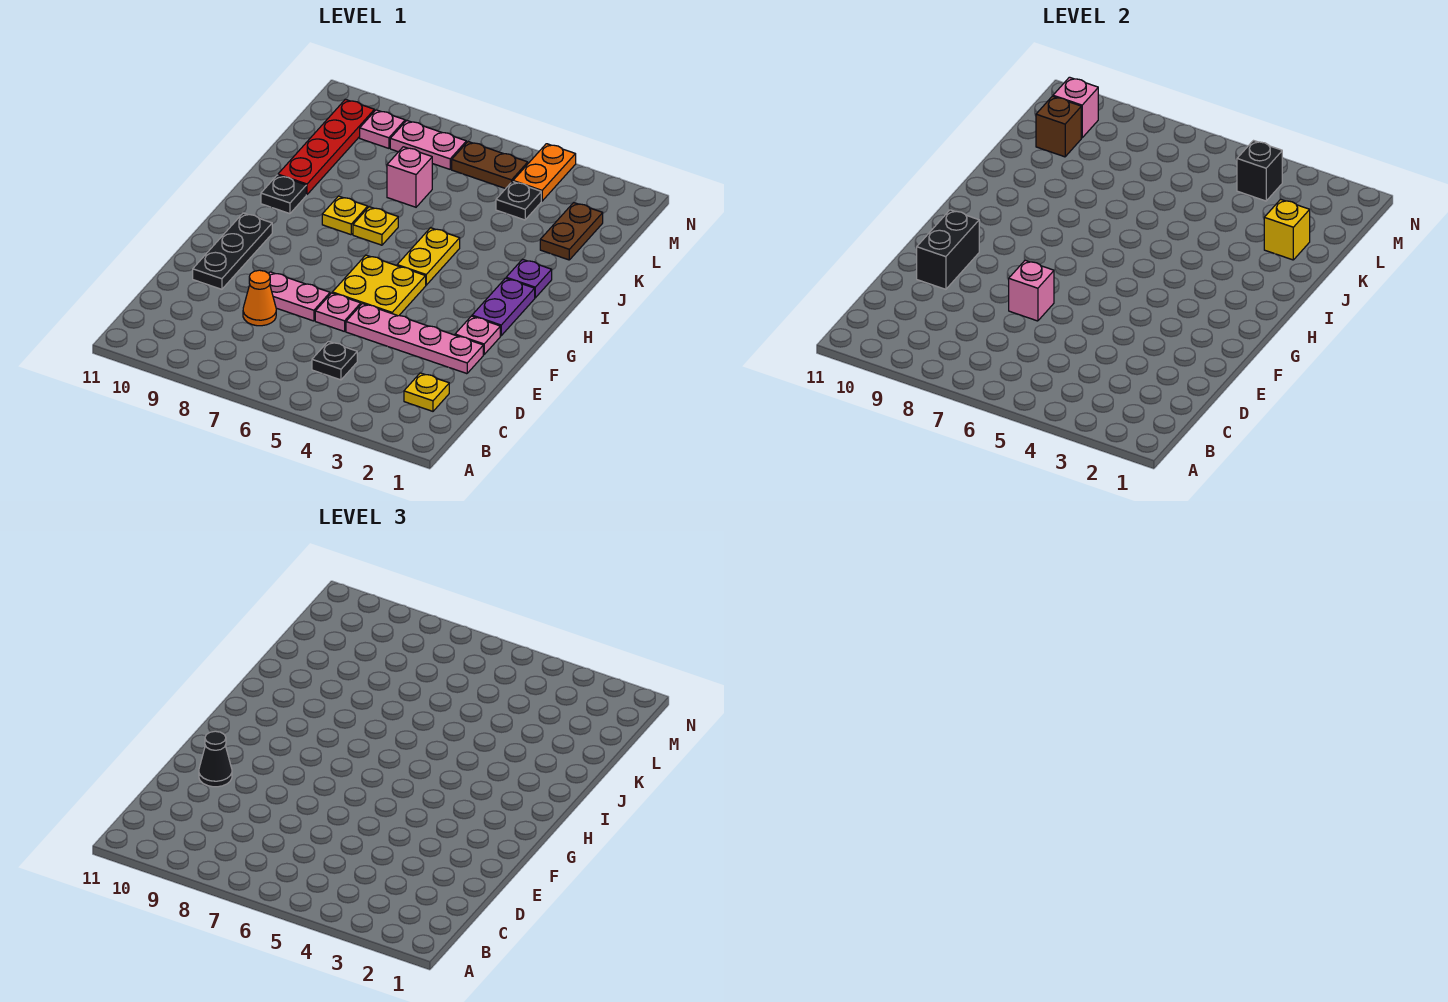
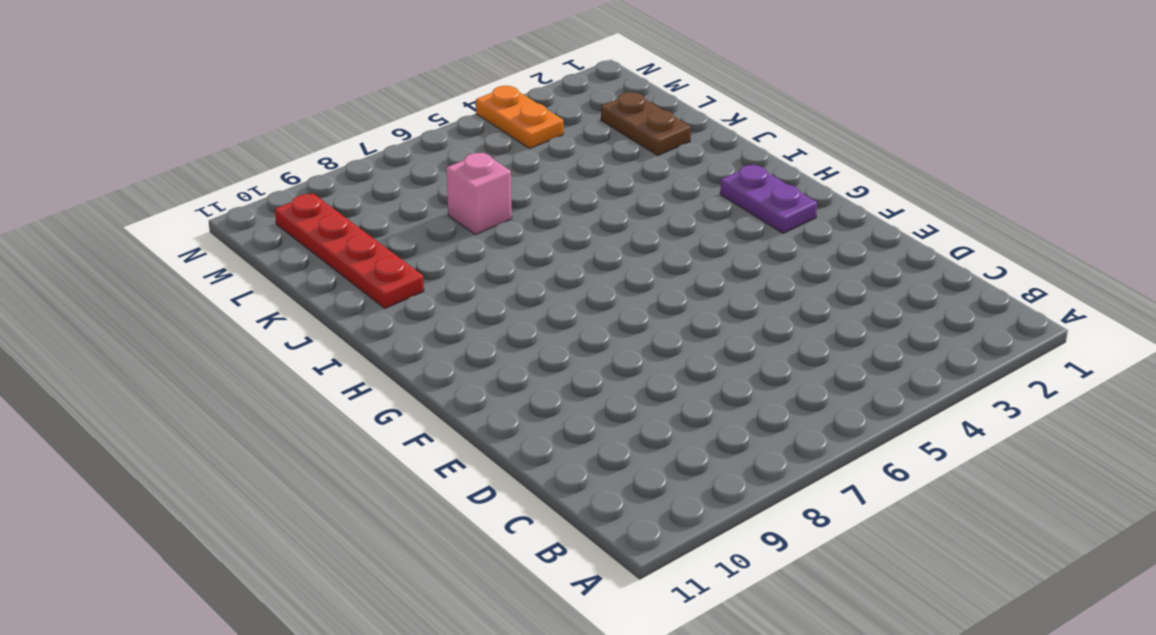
none -> yellow 1x1 plate [404,373,449,411]
none -> black 1x1 plate [312,341,357,380]
none -> orange 1x1 cone [243,270,276,326]
none -> pink 1x4 plate [346,304,483,374]

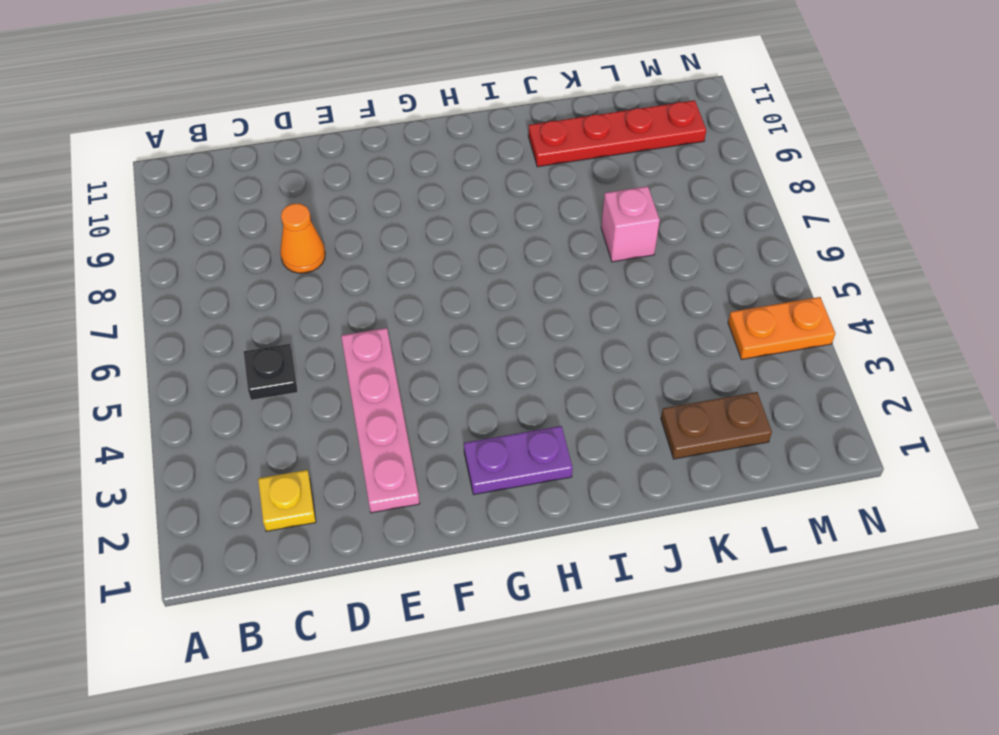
none -> pink 1x1 plate [315,293,361,332]
none -> pink 1x2 plate [269,272,330,321]
none -> black 1x3 plate [193,213,272,289]
none -> pink 1x1 plate [455,316,500,355]

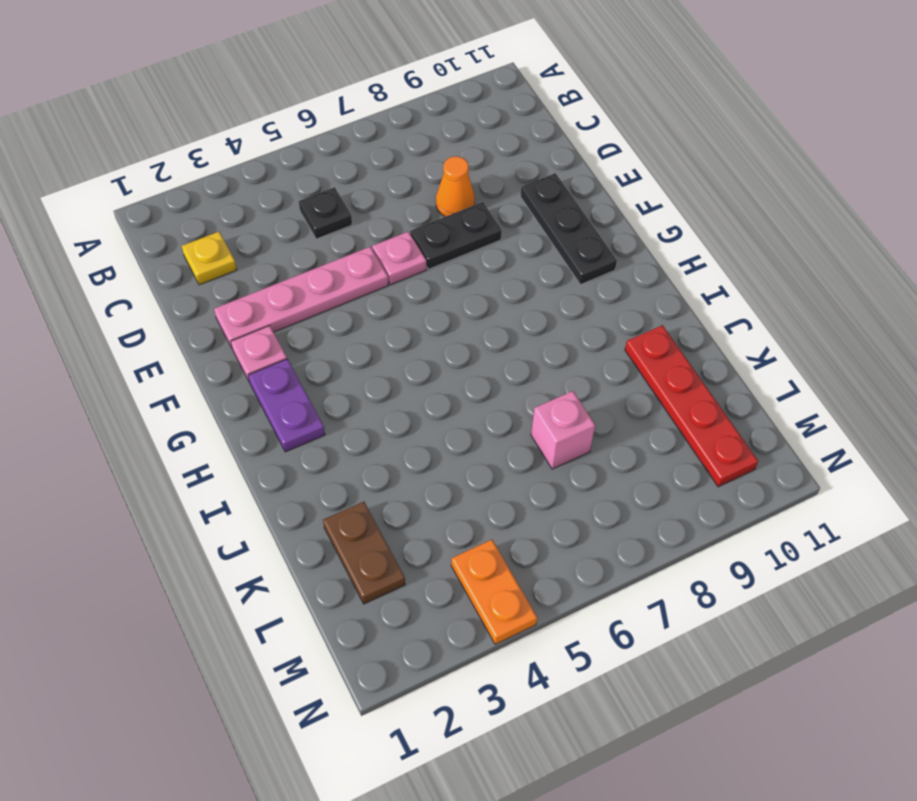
black 1x2 plate [410,202,502,269] -> pink 1x2 plate [269,272,330,321]
none -> yellow 2x2 plate [332,255,426,316]
none -> yellow 1x2 plate [397,228,460,285]
none -> purple 1x1 plate [506,259,552,298]
none -> yellow 1x1 plate [353,207,398,245]

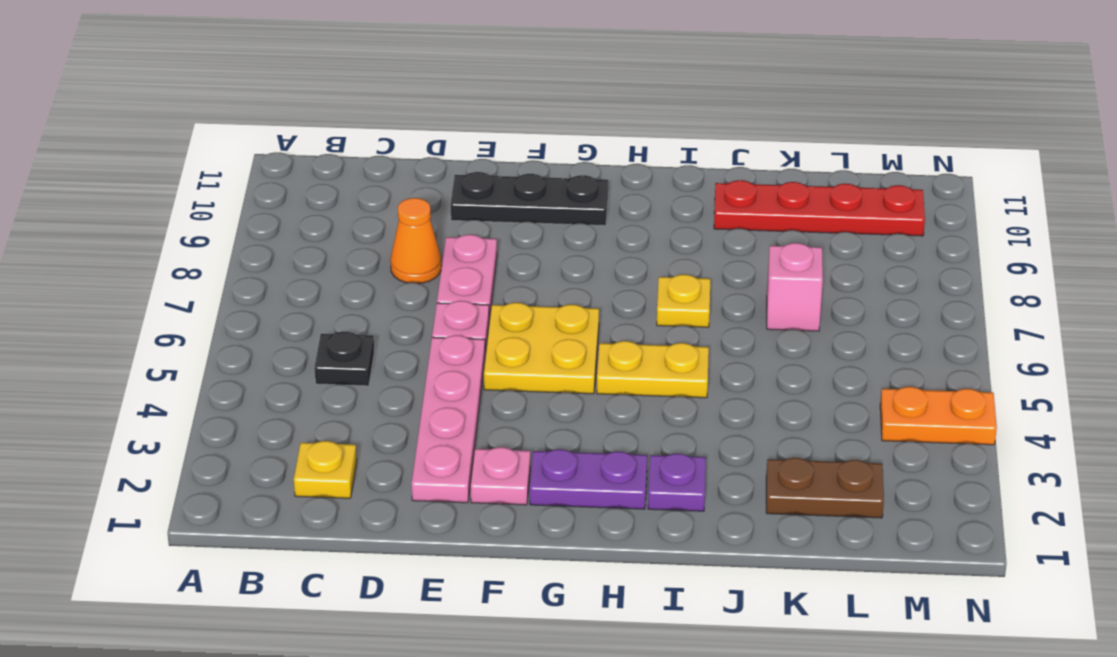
none -> yellow 1x1 plate [322,196,368,235]
none -> black 1x1 plate [261,175,306,214]
none -> black 1x1 plate [496,181,541,220]
none -> brown 1x2 plate [452,142,528,189]

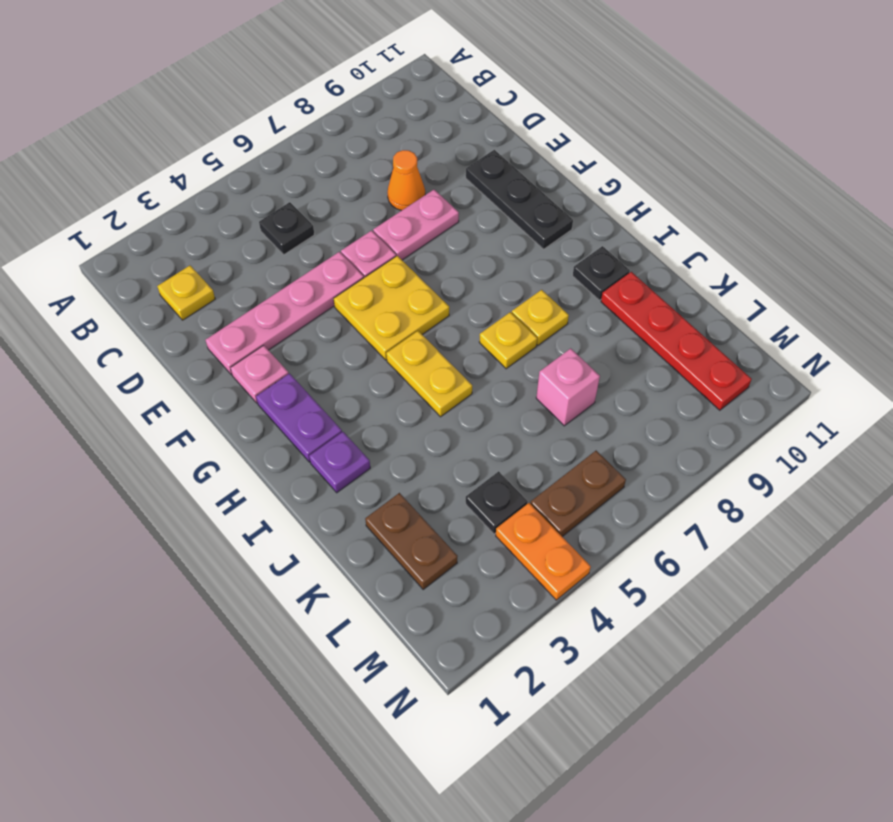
none -> pink 1x2 plate [390,120,466,169]
none -> pink 1x1 plate [360,110,405,148]
none -> pink 1x1 brick [1009,260,1054,321]
none -> black 1x2 brick [917,210,979,289]

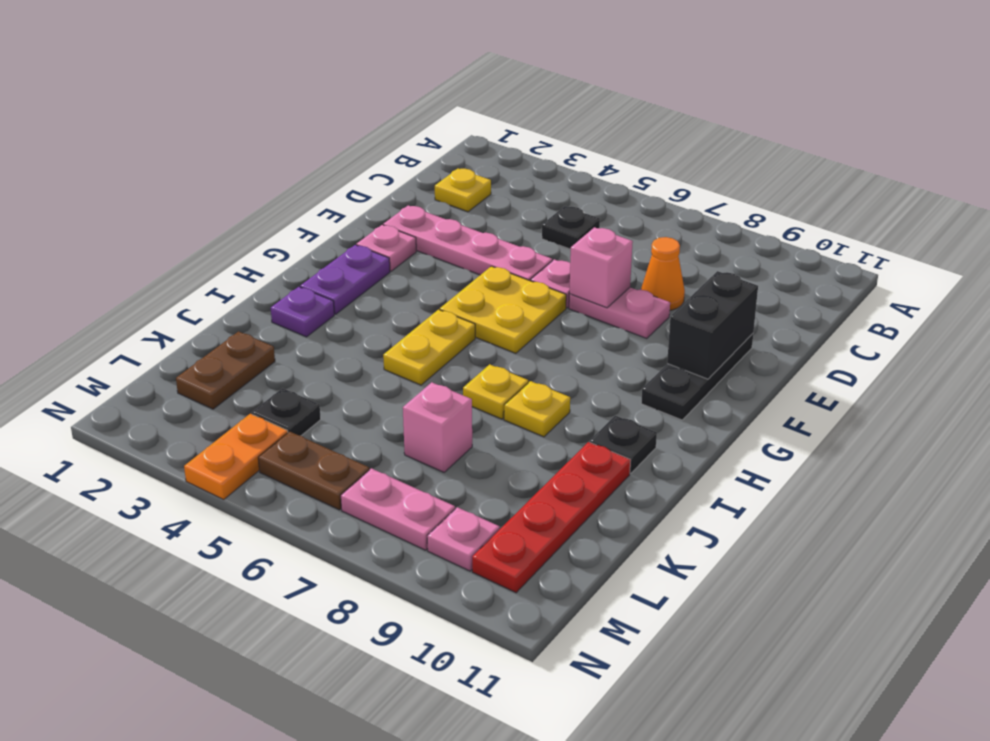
none -> yellow 1x1 brick [1264,199,1310,260]
none -> brown 1x1 brick [1036,96,1081,157]
none -> black 1x1 brick [1237,141,1282,201]
none -> pink 1x1 brick [1053,77,1098,138]

